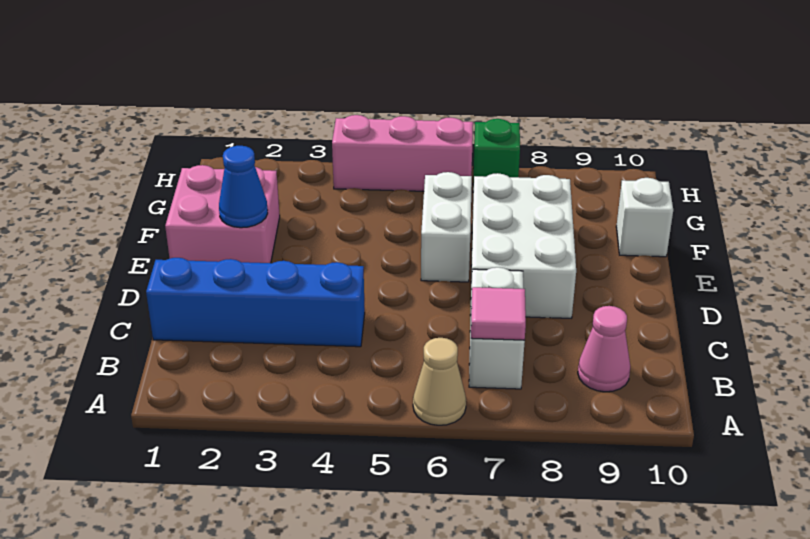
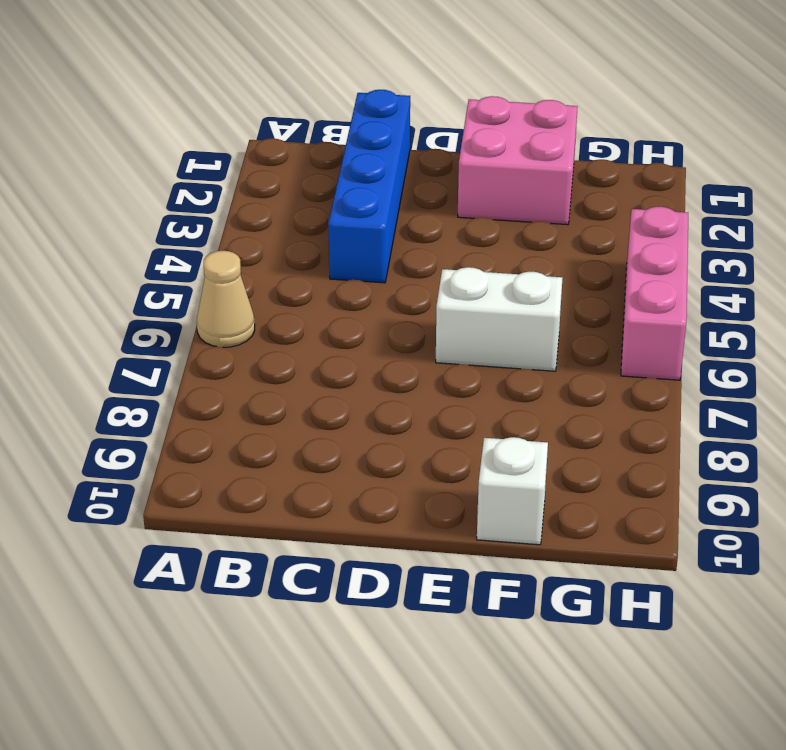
none -> white 1x2 brick [469,267,525,389]
none -> pink 1x1 cone [578,306,631,392]
none -> white 2x3 brick [471,173,576,318]

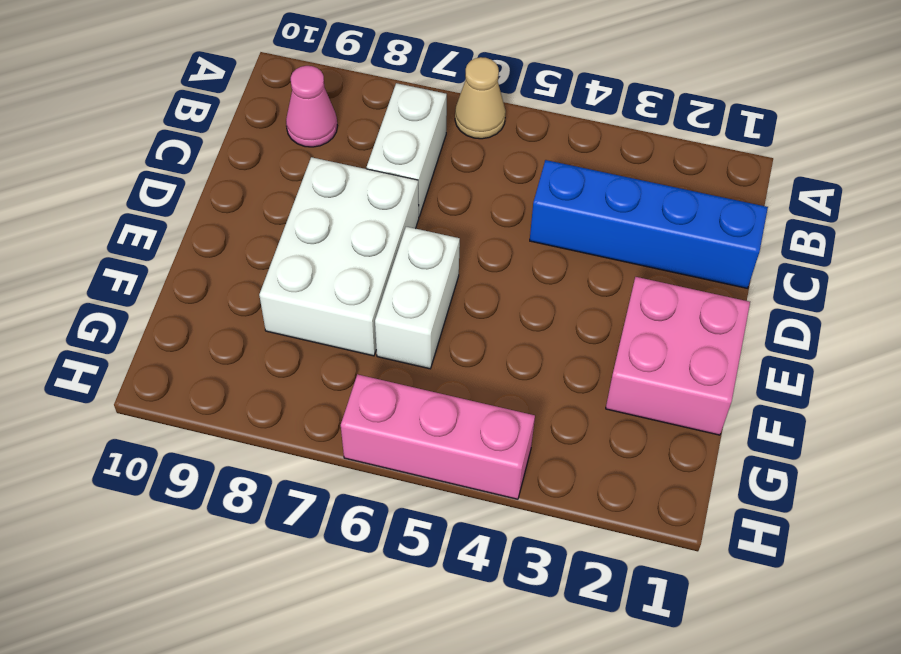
none -> white 1x1 brick [616,178,673,257]
none -> green 1x1 brick [473,119,520,192]
none -> pink 1x1 tile [471,287,526,340]

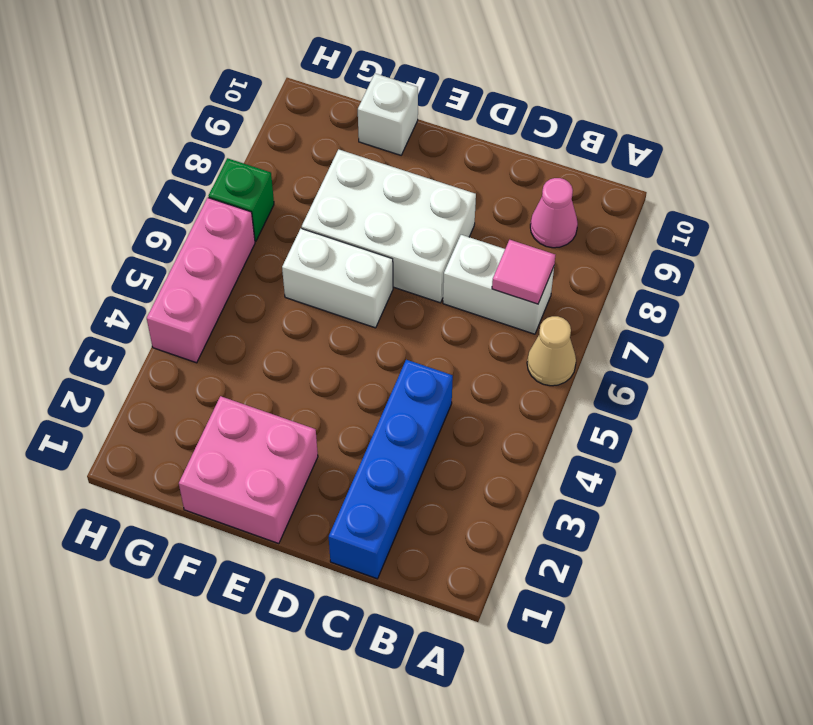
none -> blue 1x1 cone [219,146,268,228]

